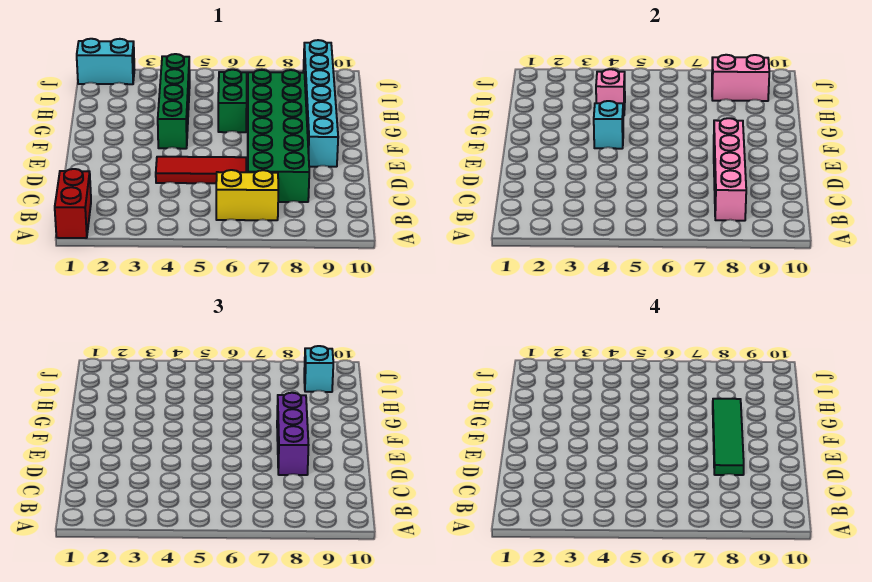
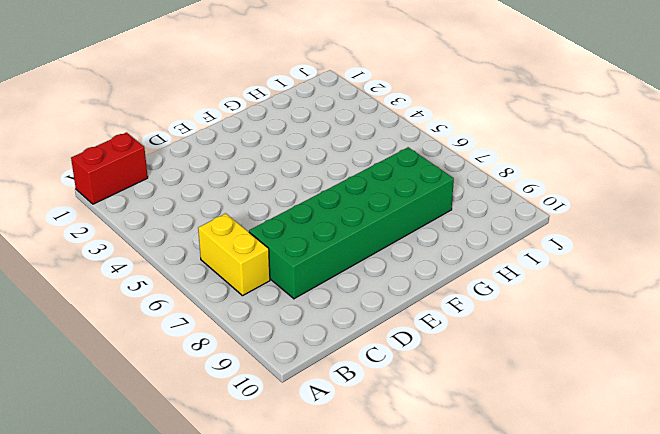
none -> red 1x3 tile [156,157,246,183]
none -> cyan 1x6 brick [303,40,338,167]
none -> green 1x4 brick [158,54,190,149]

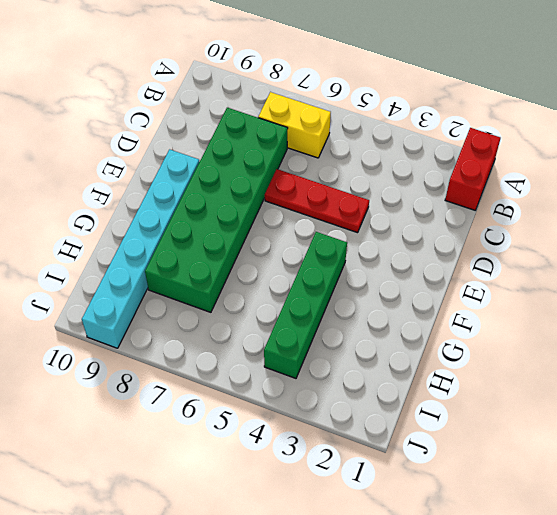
red 1x3 plate [265,169,369,233] -> red 1x3 tile [156,157,246,183]
none -> green 1x2 brick [218,70,247,132]
none -> cyan 1x2 brick [77,39,134,84]
none -> pink 1x4 brick [714,118,746,221]

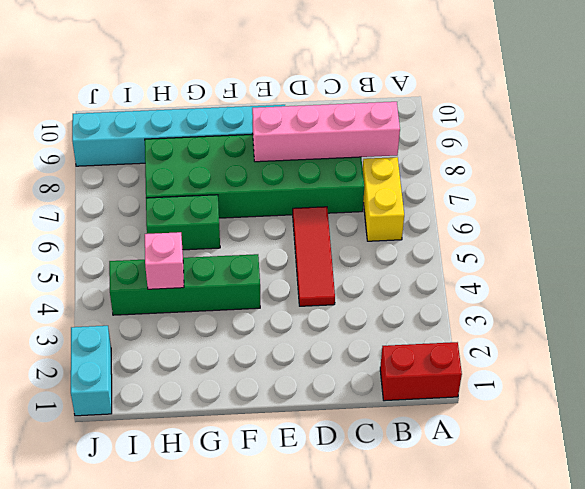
none -> cyan 1x1 brick [594,101,623,149]
none -> pink 1x2 brick [712,55,769,101]
none -> purple 1x3 brick [277,393,309,475]

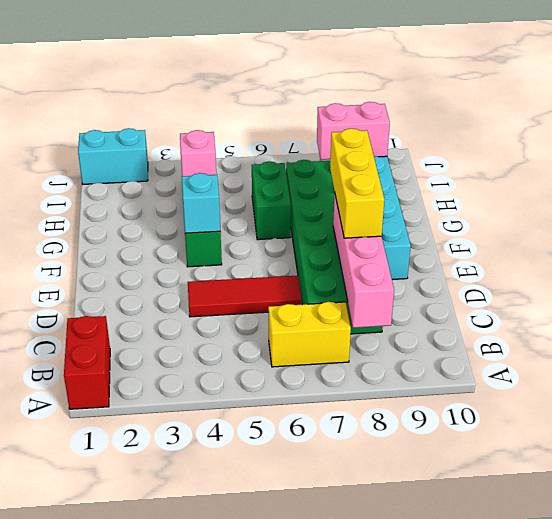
yellow 1x3 brick [330,128,384,238] -> purple 1x3 brick [277,393,309,475]
none -> cyan 1x1 brick [304,346,333,392]
none -> green 1x4 tile [713,399,744,475]

